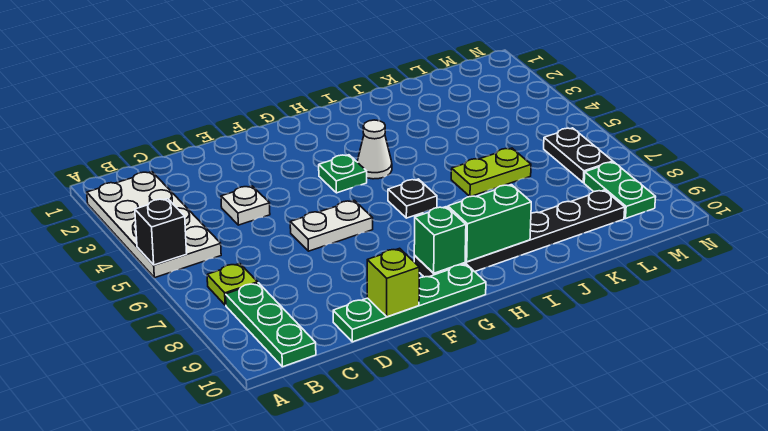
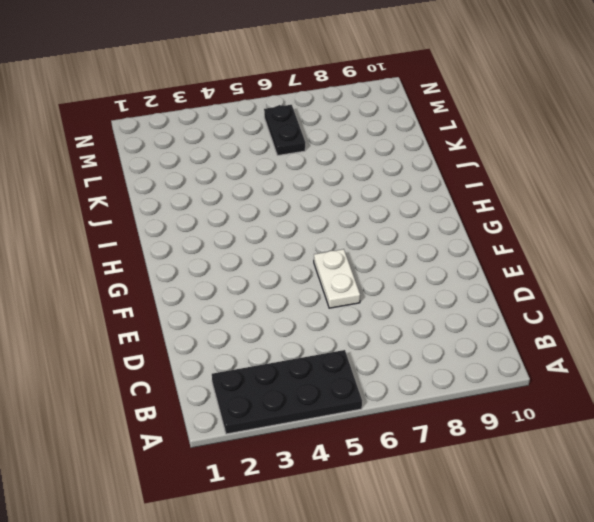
black 2x4 plate [212,350,362,434] -> white 2x4 plate [87,172,221,278]
black 1x2 plate [264,105,306,156] -> black 1x2 plate turned to [544,128,613,183]
none -> lime 1x1 plate [207,263,258,305]
none -> green 1x3 plate [226,283,316,367]
none -> white 1x1 plate [221,186,270,225]

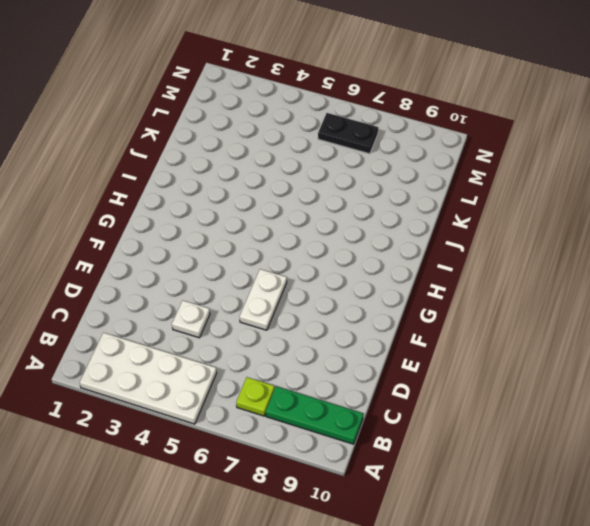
none -> green 1x4 plate [333,264,486,342]
none -> green 1x1 plate [319,155,367,193]
none -> black 1x6 plate [414,190,625,277]

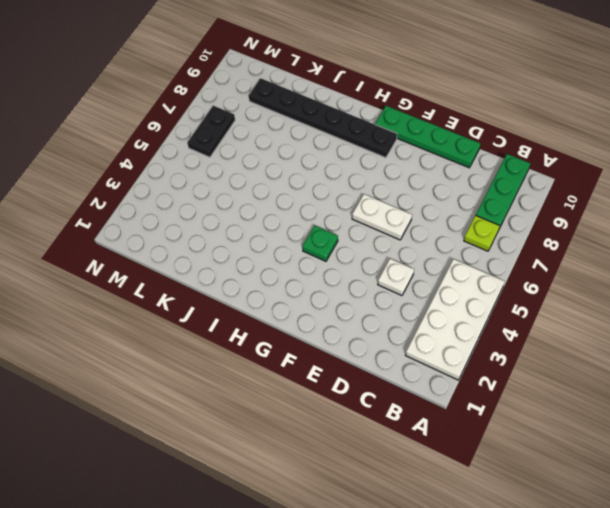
none -> white 1x1 cone [357,120,392,179]
none -> black 1x1 plate [388,179,437,218]
none -> lime 1x2 plate [451,148,531,197]

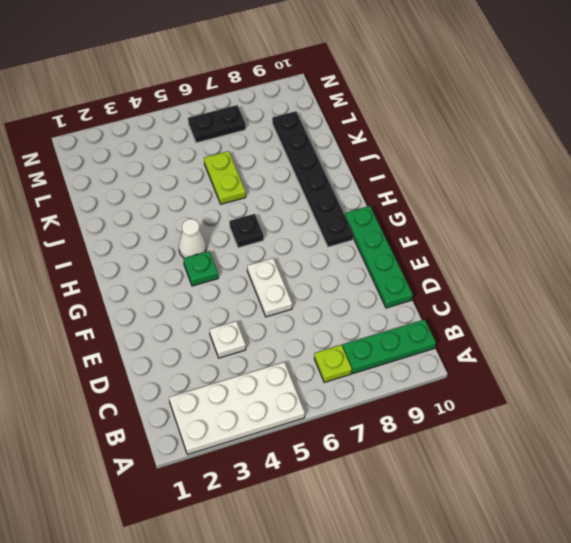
none -> green 1x2 plate [584,162,656,218]
none -> black 1x1 brick [135,199,187,265]
none -> lime 1x1 brick [367,248,419,317]

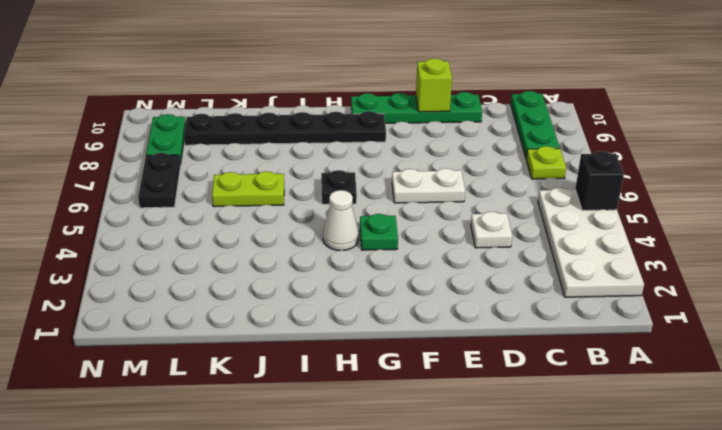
none -> green 1x1 brick [414,207,466,273]
none -> green 1x2 brick [448,185,531,262]

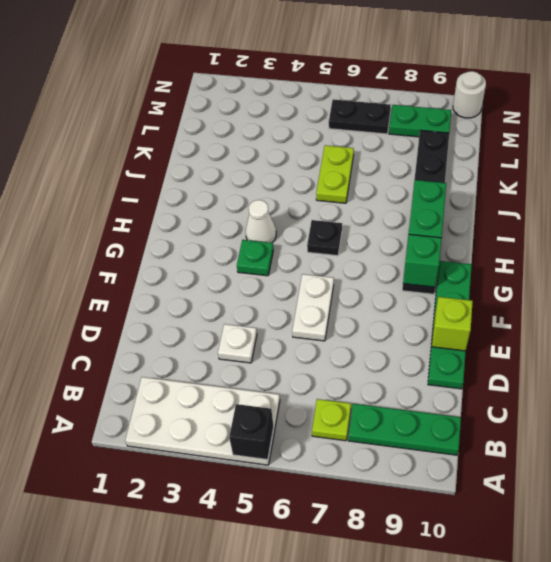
white 1x1 round brick [453,71,486,118] -> none

